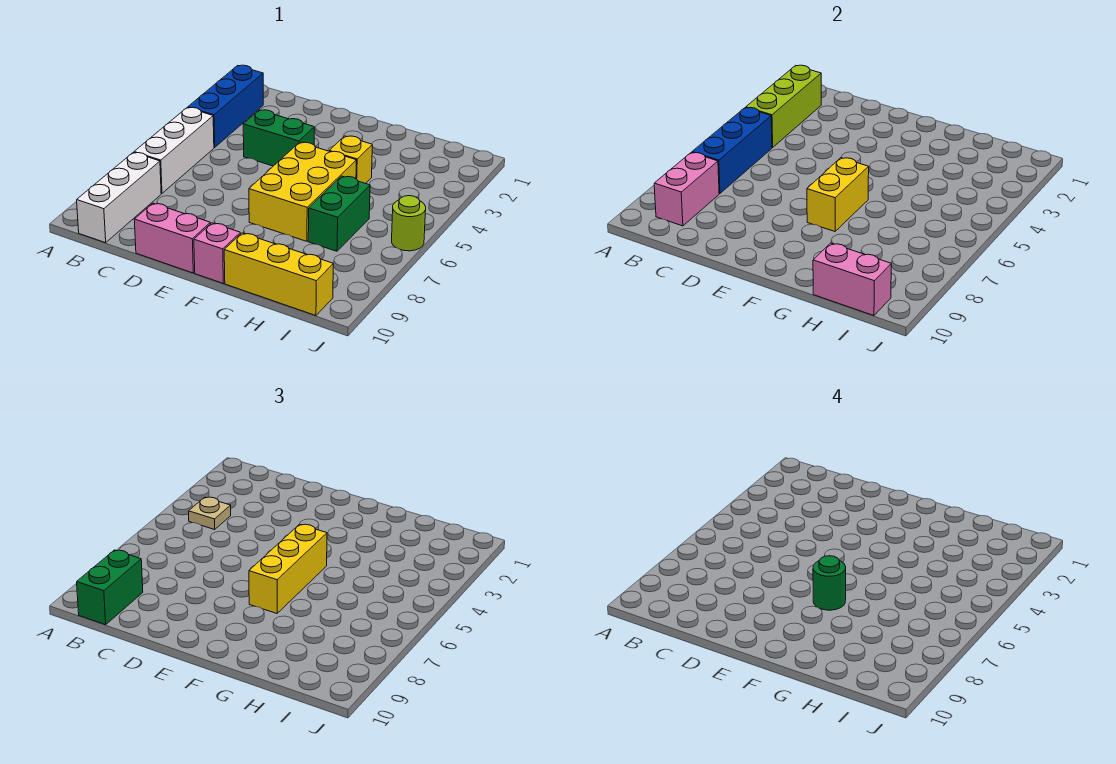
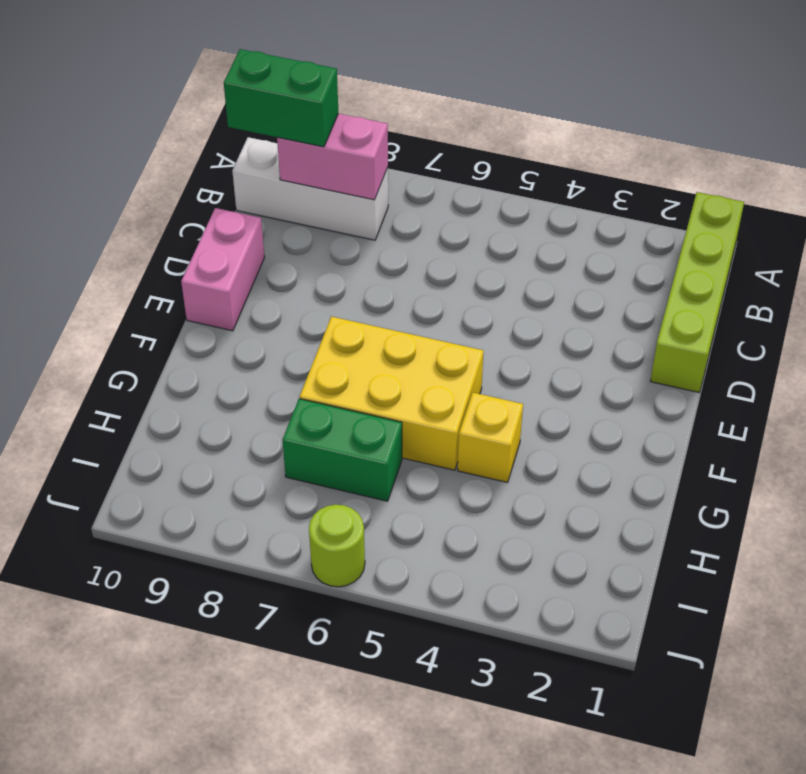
lime 1x4 brick [650,192,744,392] -> none
none -> blue 1x3 brick [188,65,263,147]
none -> white 1x3 brick [134,108,214,193]
none -> green 1x2 brick [243,110,314,166]

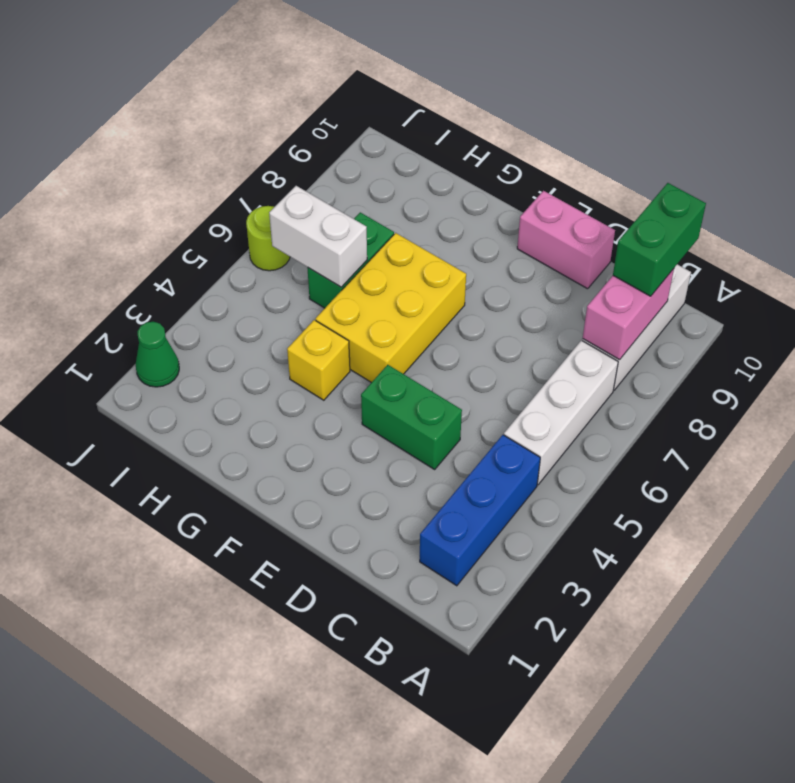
white 1x2 brick [269,186,367,287] -> none
green 1x1 cone [136,322,179,387] -> none
none -> pink 1x1 brick [194,223,241,283]
none -> yellow 1x3 brick [224,233,333,316]
none -> lime 1x3 brick [746,65,821,147]

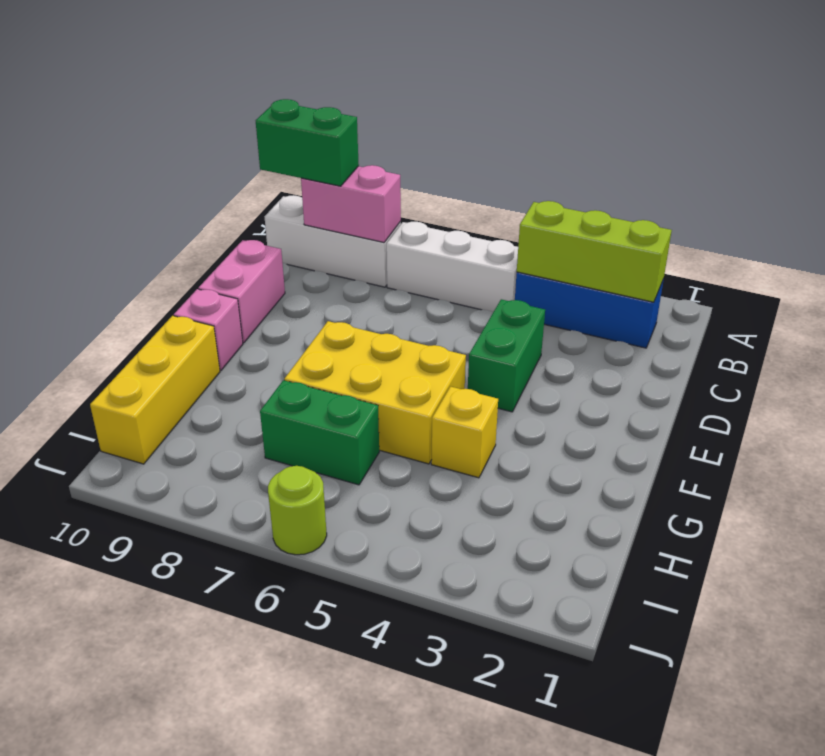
none -> blue 1x3 brick [692,108,772,193]
none -> yellow 1x2 brick [807,158,869,231]
none -> pink 1x2 brick [813,243,891,316]

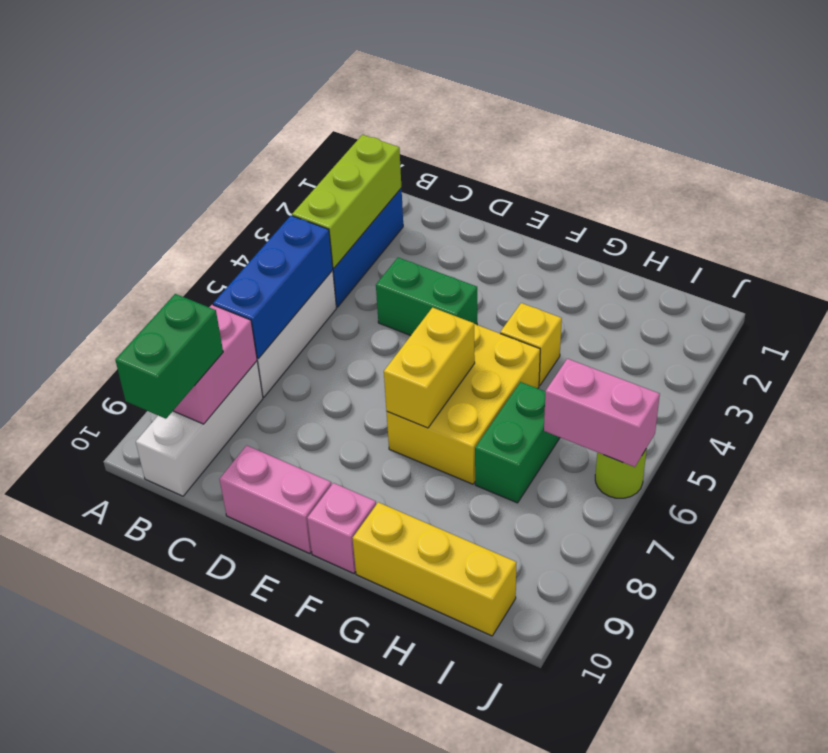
pink 1x2 brick [544,359,660,467] -> pink 1x2 brick moved to [813,243,891,316]
none -> tan 1x1 plate [189,497,231,529]
none -> yellow 1x3 brick [249,524,327,613]
none -> green 1x1 round brick [813,556,846,610]

